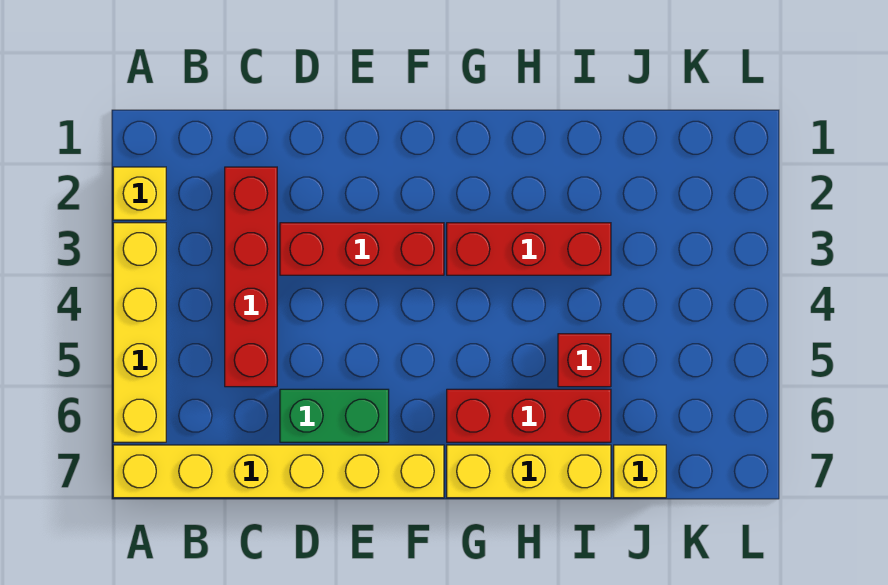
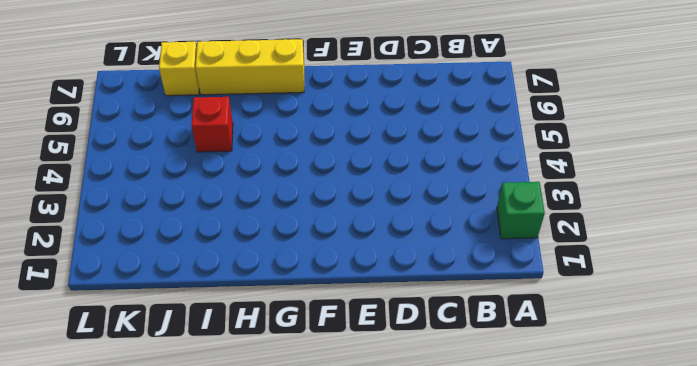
green 1x1 brick [497,182,545,239] -> yellow 1x1 brick [113,167,166,220]
none -> yellow 1x4 brick [113,223,166,442]
none -> yellow 1x6 brick [113,445,444,498]

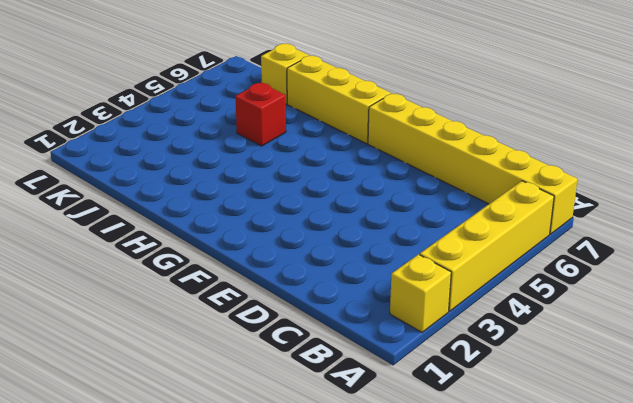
none -> red 1x4 brick [225,167,277,387]
none -> red 1x3 brick [280,223,444,275]

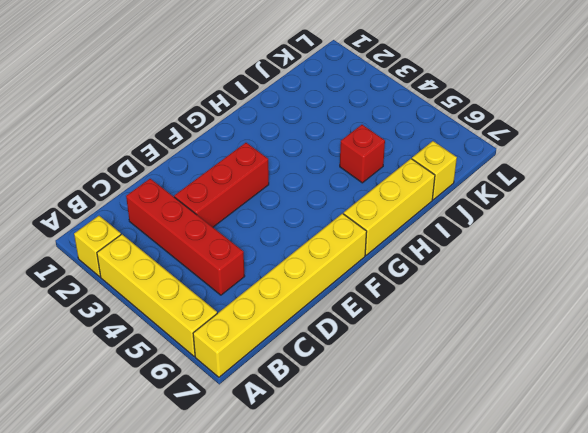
none -> green 1x2 brick [280,389,389,442]
none -> red 1x3 brick [447,223,611,275]

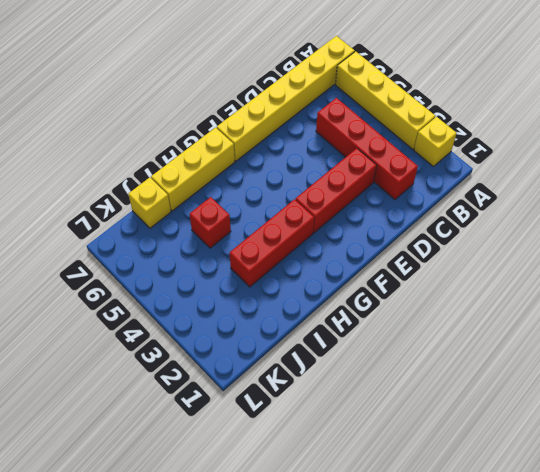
none -> green 1x2 brick [280,389,389,442]
none -> red 1x3 brick [447,389,611,442]

